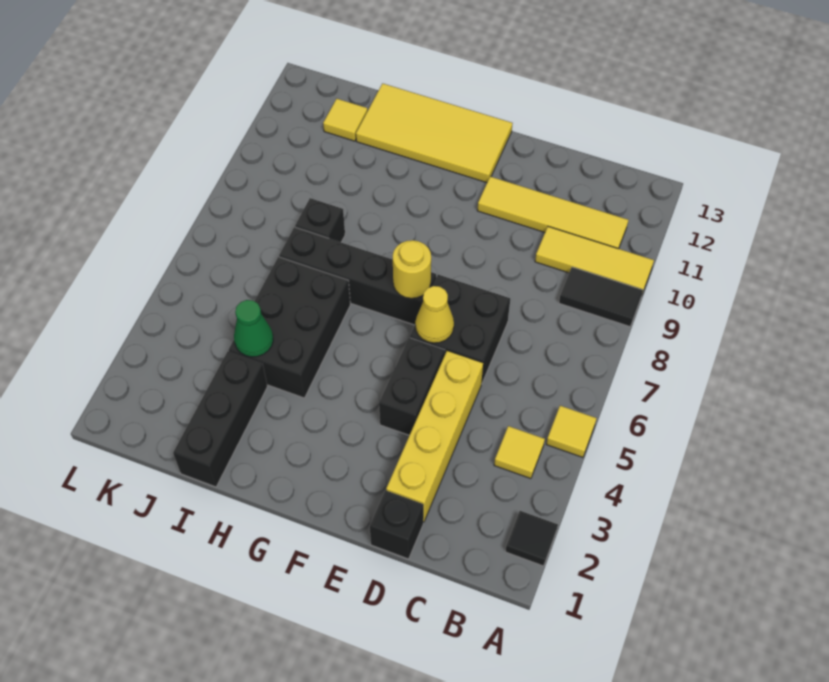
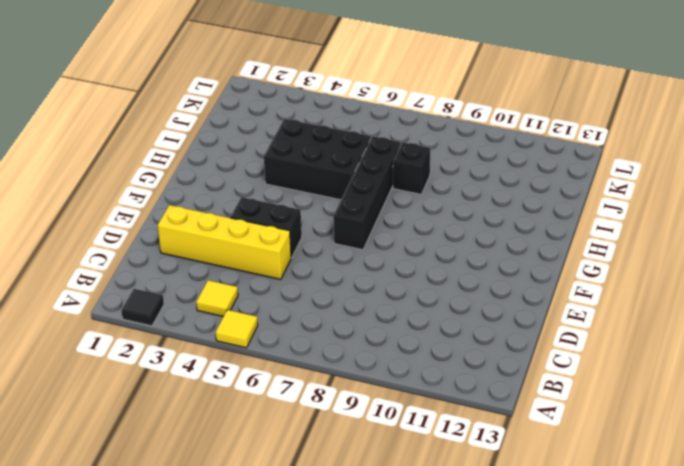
none -> black 1x2 tile [559,267,643,327]
none -> yellow 1x3 tile [535,227,654,293]
none -> yellow 1x4 tile [477,177,628,249]

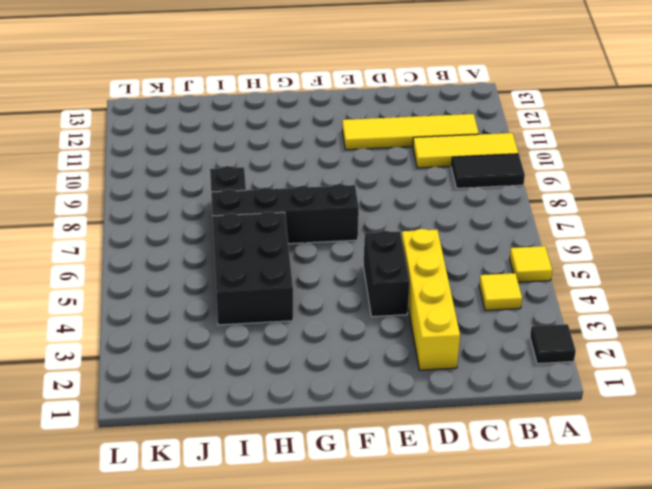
none -> black 1x1 brick [370,490,424,559]
none -> black 2x2 brick [409,275,510,384]
none -> yellow 2x4 tile [356,83,513,183]

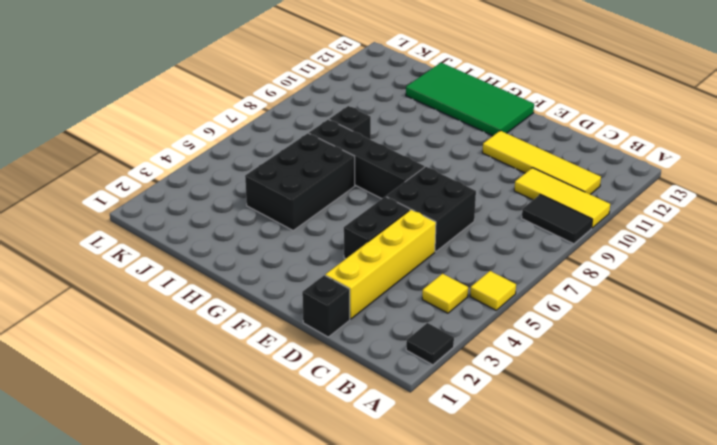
green 2x4 tile [406,63,534,136] -> yellow 2x4 tile [356,83,513,183]
none -> black 1x3 brick [173,352,267,487]
none -> yellow 1x1 tile [323,99,368,141]
none -> yellow 1x1 cone [415,286,454,343]

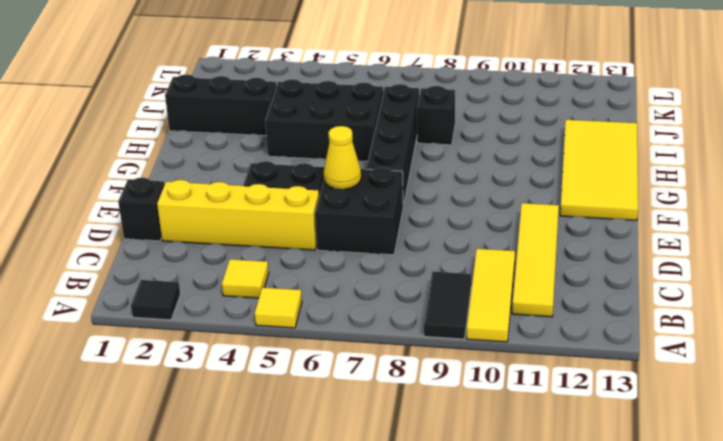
none -> yellow 1x1 tile [323,99,368,141]
none -> yellow 1x1 round brick [393,240,431,298]
none -> green 1x1 cone [234,300,273,357]

